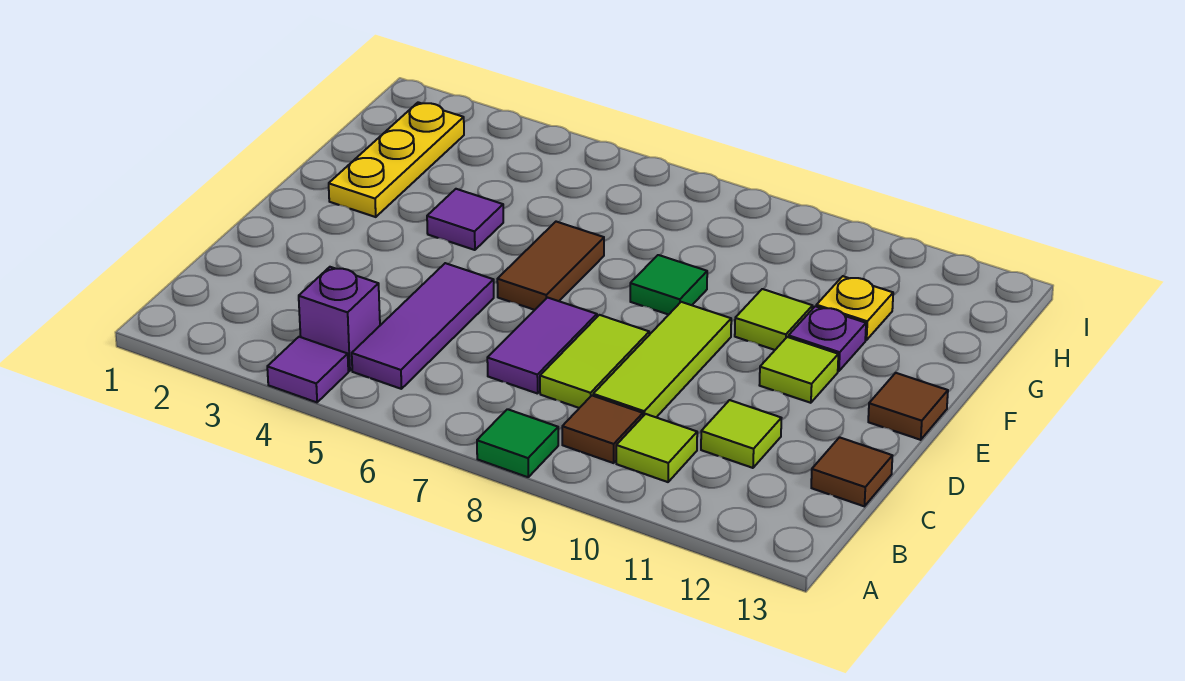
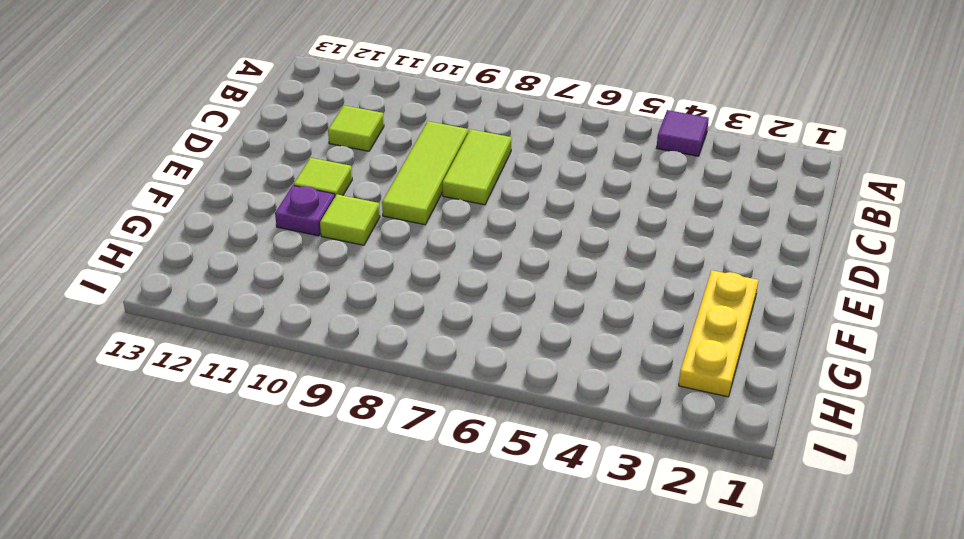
none -> green 1x1 tile [477,409,558,477]
none -> purple 1x1 brick [299,267,380,371]
none -> purple 1x3 tile [352,263,494,389]

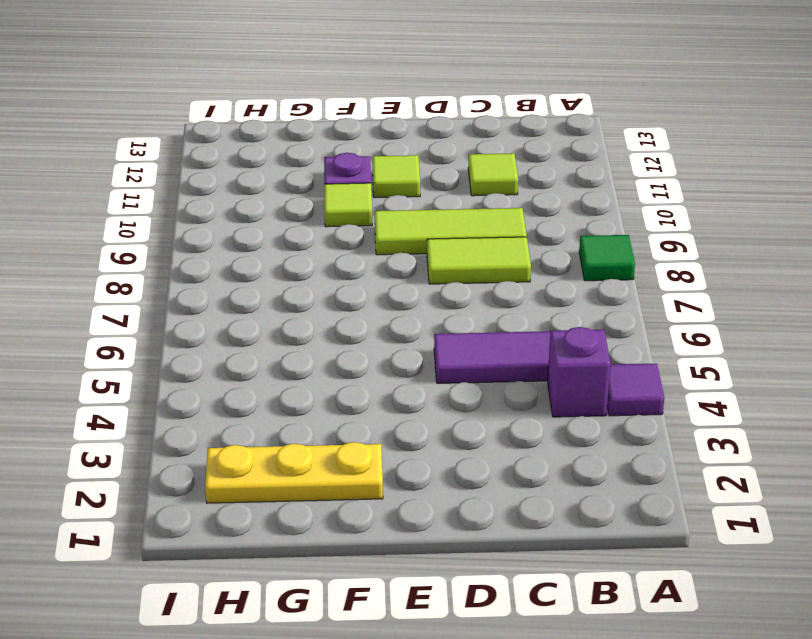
none -> brown 1x1 tile [562,396,643,463]
none -> lime 1x1 tile [616,414,697,482]
none -> purple 1x2 tile [487,298,597,394]

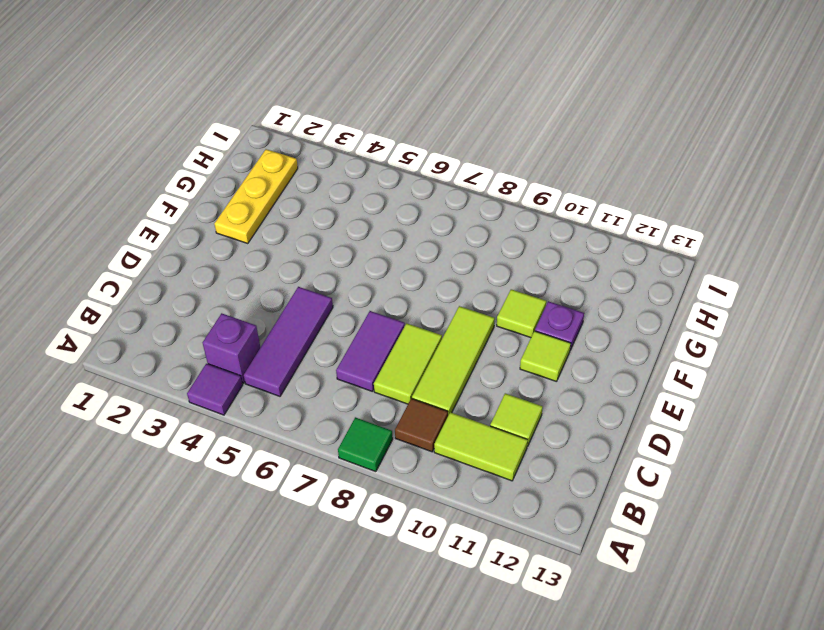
lime 1x2 tile [434,412,528,481] -> lime 1x1 tile [616,414,697,482]
none -> brown 1x1 tile [811,437,892,506]
none -> brown 1x2 tile [497,222,604,310]
none -> brown 1x1 tile [868,373,948,440]

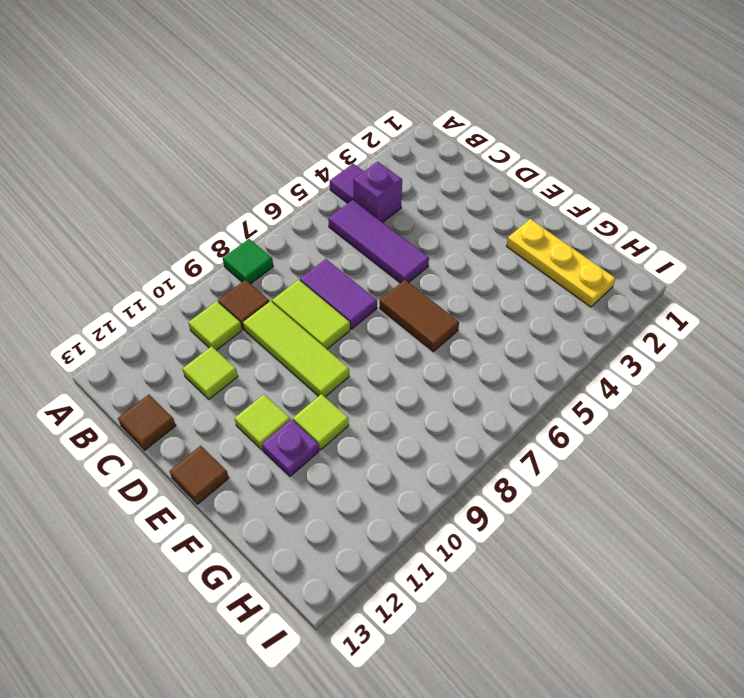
none -> purple 1x1 tile [427,189,503,250]
none -> green 1x1 tile [630,255,707,315]
none -> yellow 1x1 plate [816,276,893,340]

